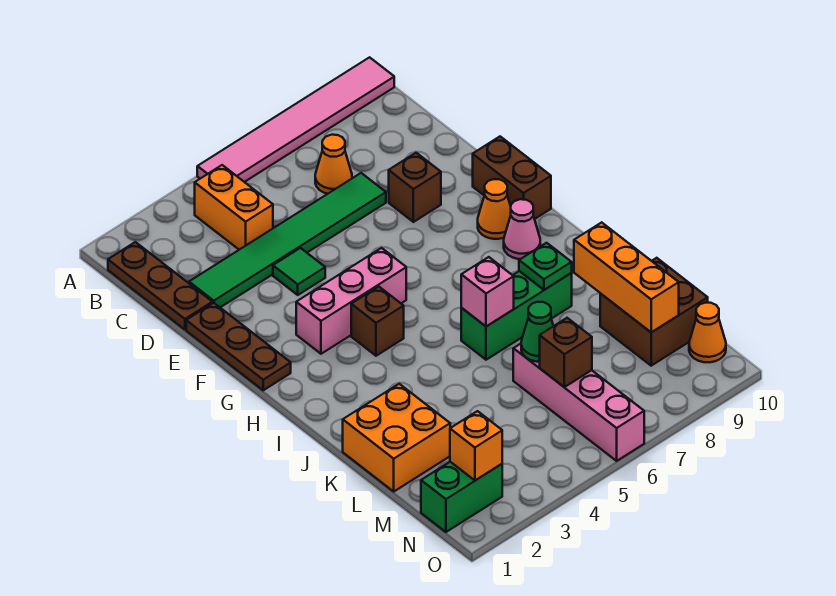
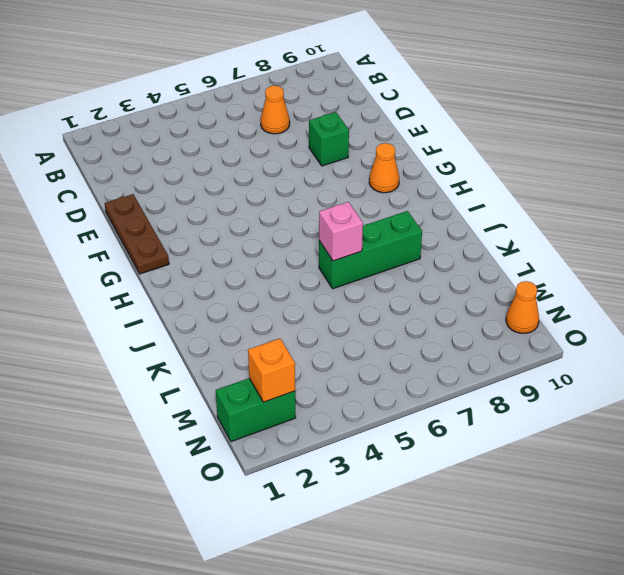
green 1x1 brick [309,112,349,166] -> brown 1x1 brick [389,153,441,222]
none -> pink 1x6 tile [197,57,394,182]
none -> brown 1x3 plate [108,242,212,330]
none -> orange 1x2 brick [195,165,273,250]

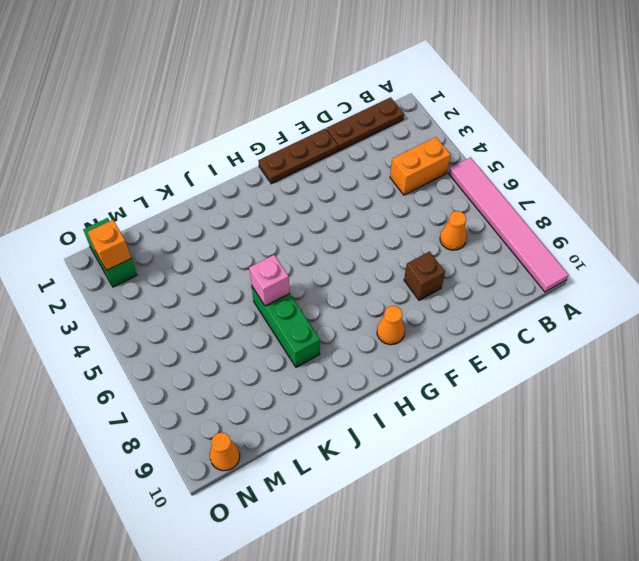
none -> green 1x6 tile [189,173,386,307]
none -> green 1x1 tile [273,248,325,295]
none -> brown 1x2 brick [473,137,551,219]

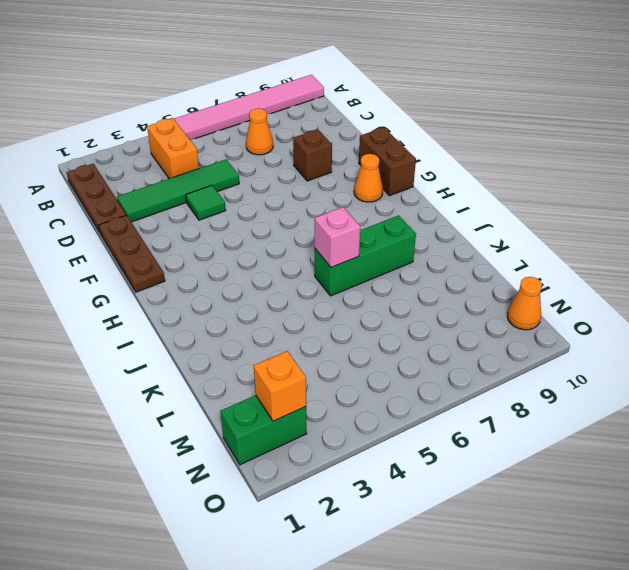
green 1x4 tile [117,160,239,222] -> green 1x6 tile [189,173,386,307]
none -> pink 1x3 brick [296,248,406,354]
none -> brown 1x1 brick [351,287,404,356]
none -> pink 1x1 cone [504,199,540,259]

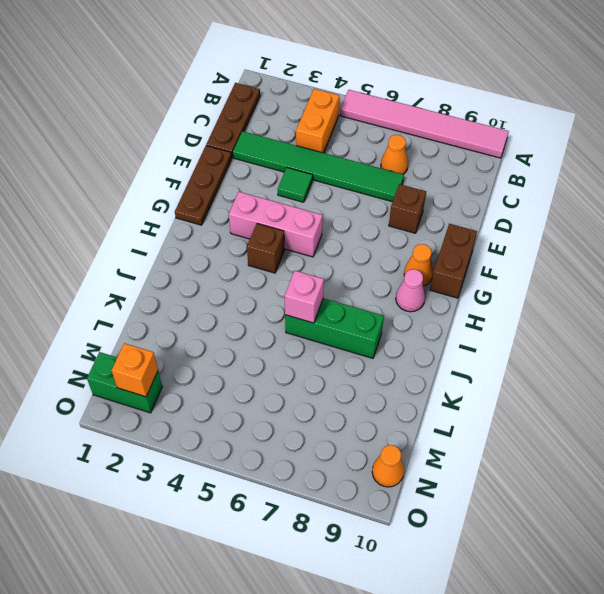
none -> orange 2x2 brick [343,384,450,491]
none -> pink 1x4 brick [513,344,644,461]
none -> brown 2x2 brick [600,258,708,366]

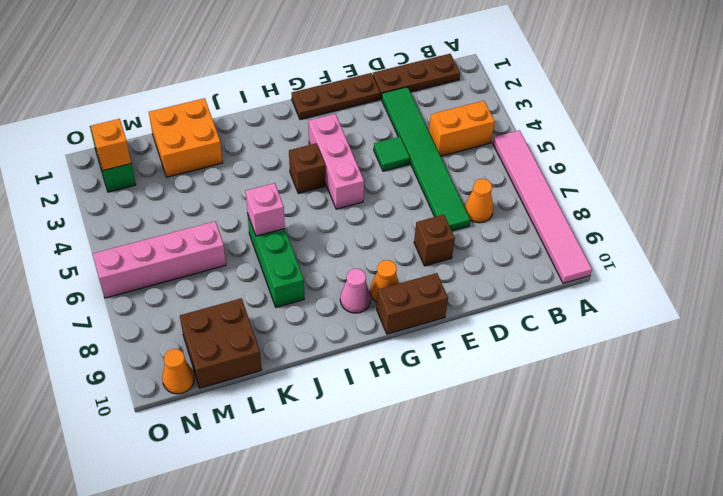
none -> green 1x1 plate [519,243,572,290]
none -> orange 1x3 brick [574,222,679,332]
none -> green 1x1 cone [521,302,553,362]

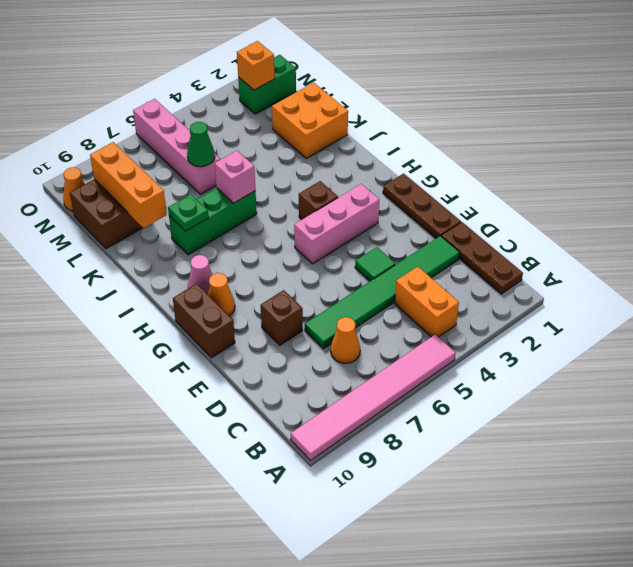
none -> brown 1x1 brick [540,318,592,387]

